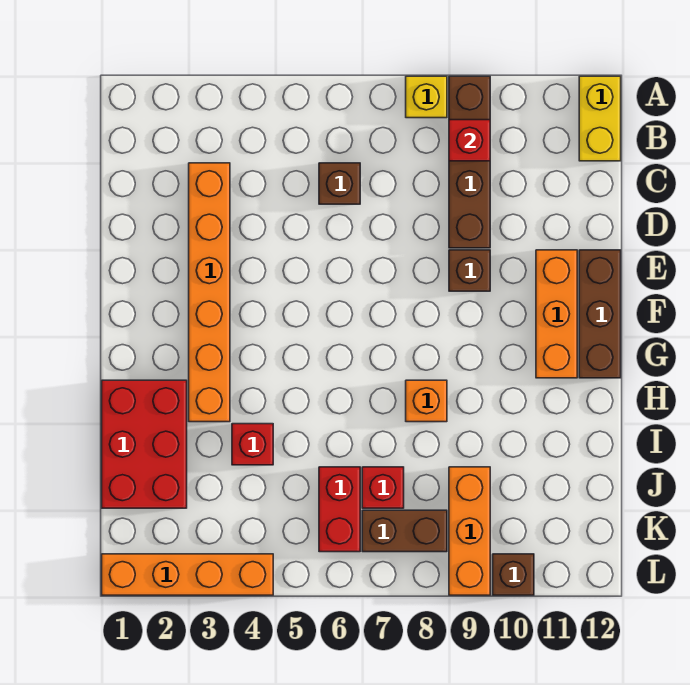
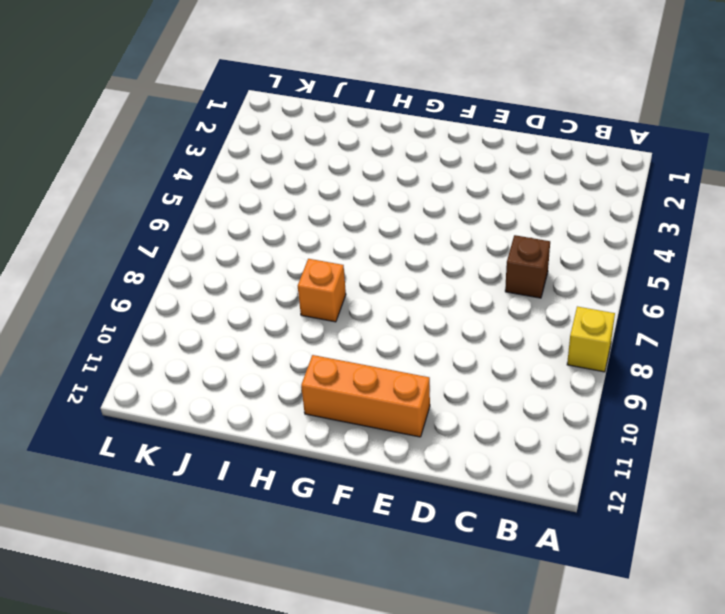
none -> brown 1x4 brick [449,76,490,248]
none -> yellow 1x2 brick [579,76,621,161]
none -> orange 1x6 brick [189,163,230,422]

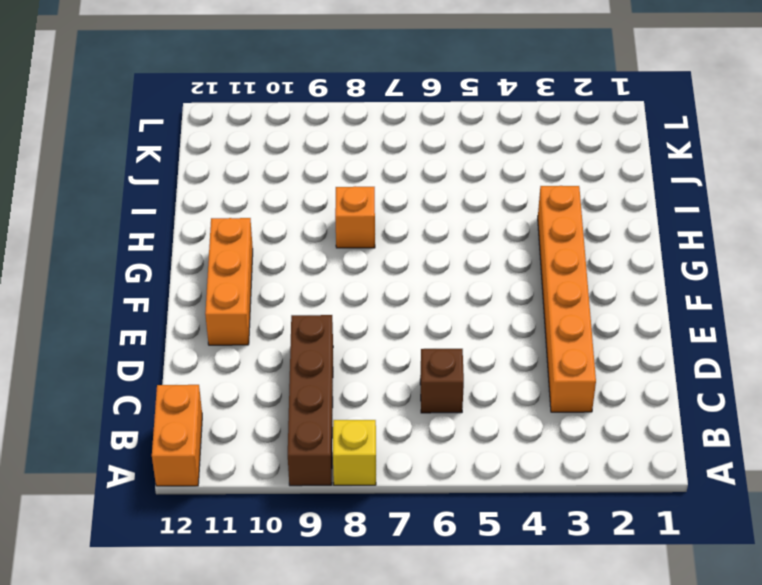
orange 1x2 brick [152,385,202,486] -> yellow 1x2 brick [579,76,621,161]
none -> brown 1x1 brick [449,250,490,291]
none -> brown 1x3 brick [579,250,621,378]
none -> red 2x3 brick [102,380,187,508]

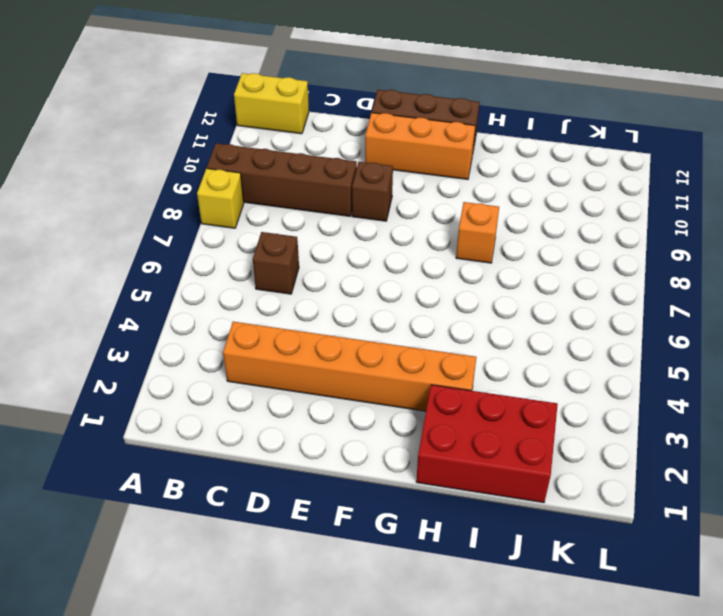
none -> red 1x1 brick [232,424,273,465]
none -> red 1x2 brick [319,467,360,552]
none -> red 1x1 brick [362,467,404,508]

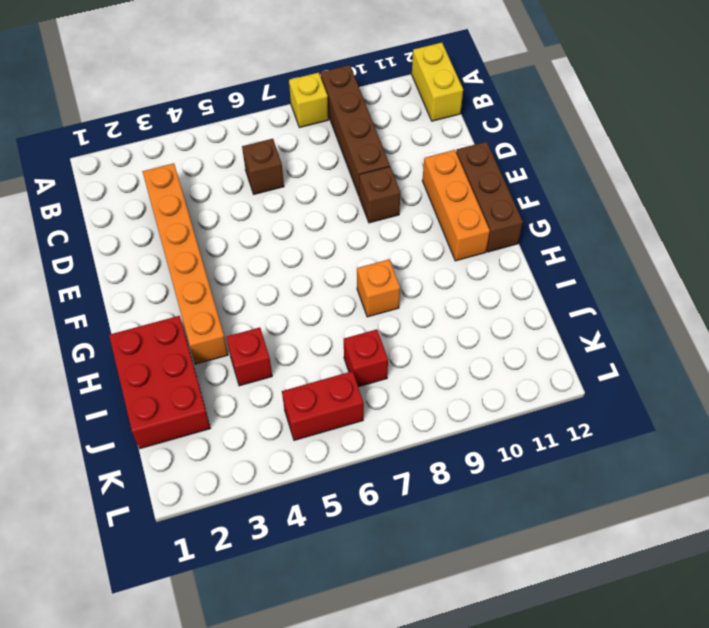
red 1x2 brick [282,371,364,440] -> red 1x2 brick turned to [319,467,360,552]
none -> orange 1x3 brick [449,467,490,595]
none -> brown 1x2 brick [362,510,447,552]
none -> orange 1x4 brick [102,554,273,595]

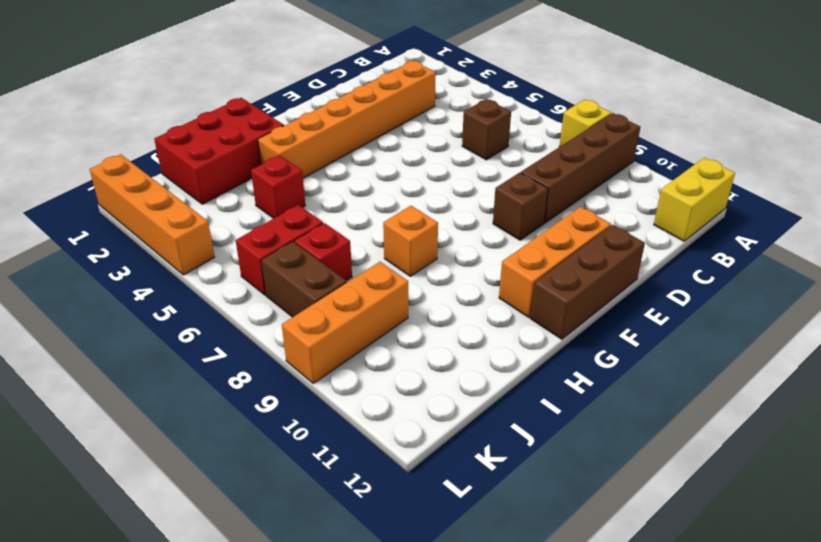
none -> brown 1x1 brick [493,554,534,595]
none -> red 1x1 brick [449,120,490,161]

